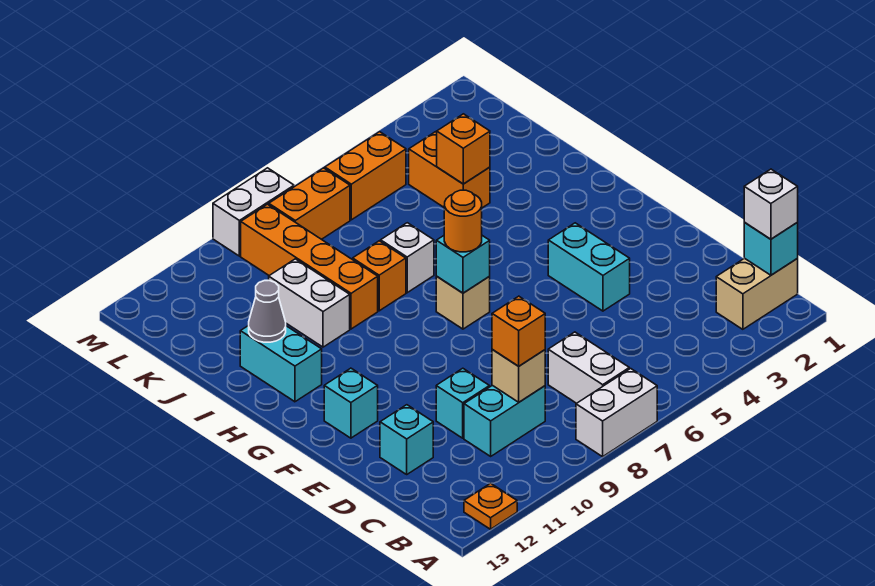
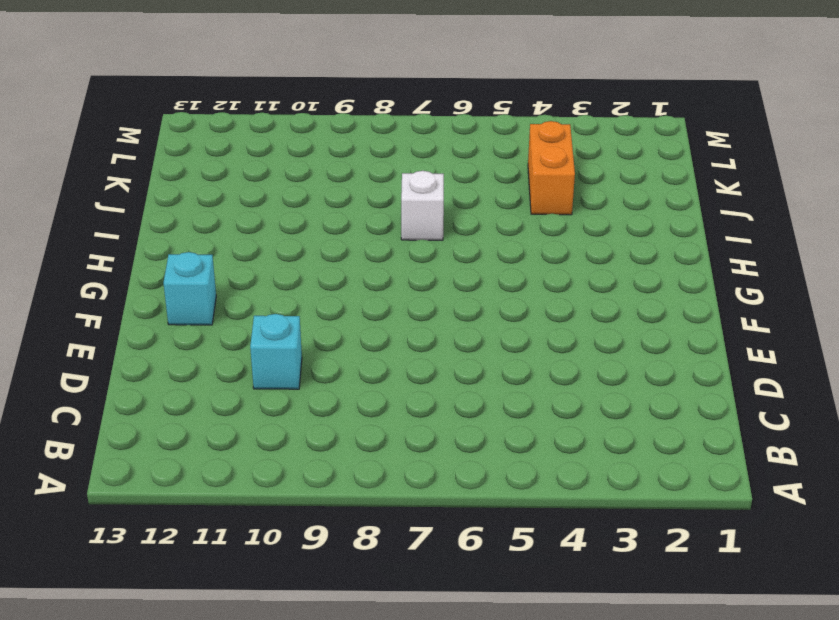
none -> white 1x2 brick [576,369,657,457]
none -> orange 1x1 plate [464,483,517,529]
none -> tan 1x2 brick [716,258,798,329]

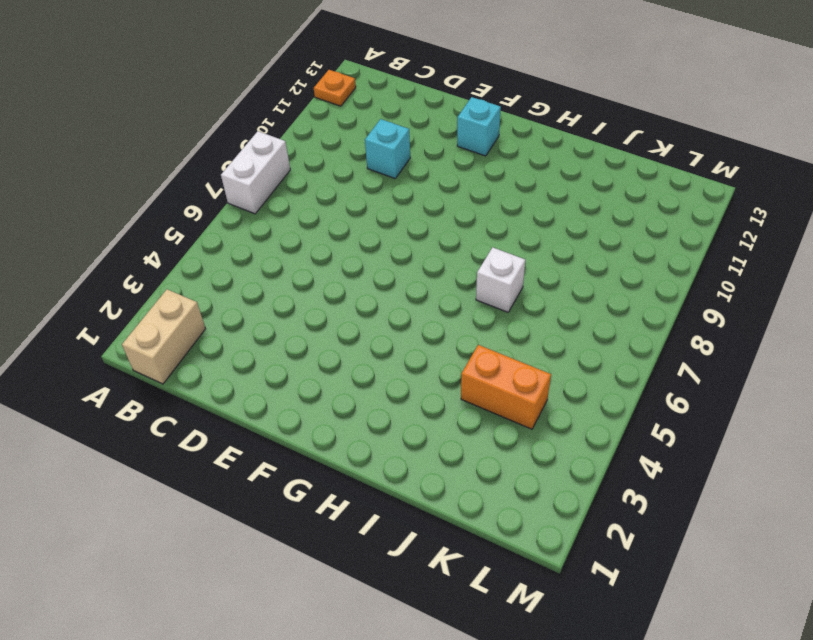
none -> white 1x2 brick [548,332,629,403]
none -> cyan 1x2 brick [464,385,545,456]
none -> cyan 1x1 brick [380,405,433,474]

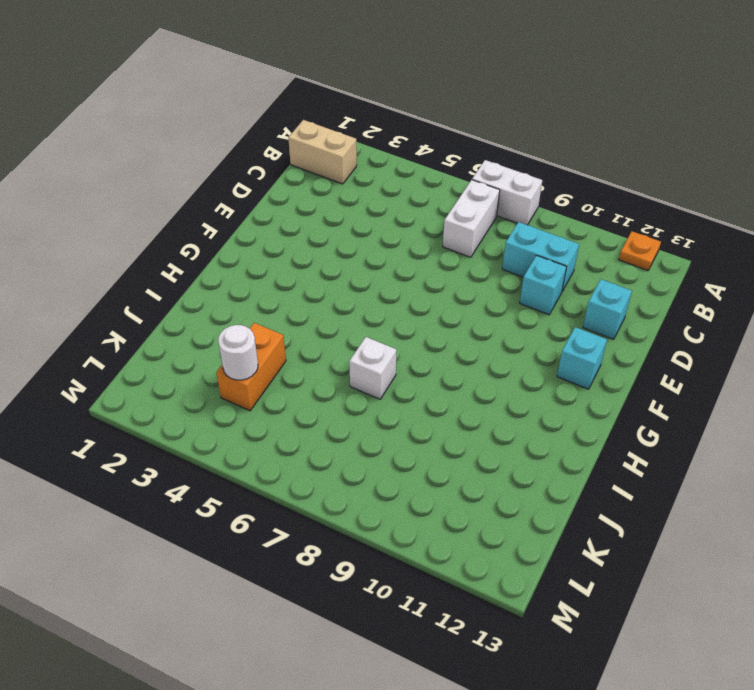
white 1x1 round brick [218,325,258,380] -> none
none -> cyan 1x2 brick [548,223,630,311]
none -> tan 1x1 brick [436,277,490,329]
none -> cyan 1x2 brick [240,325,322,402]

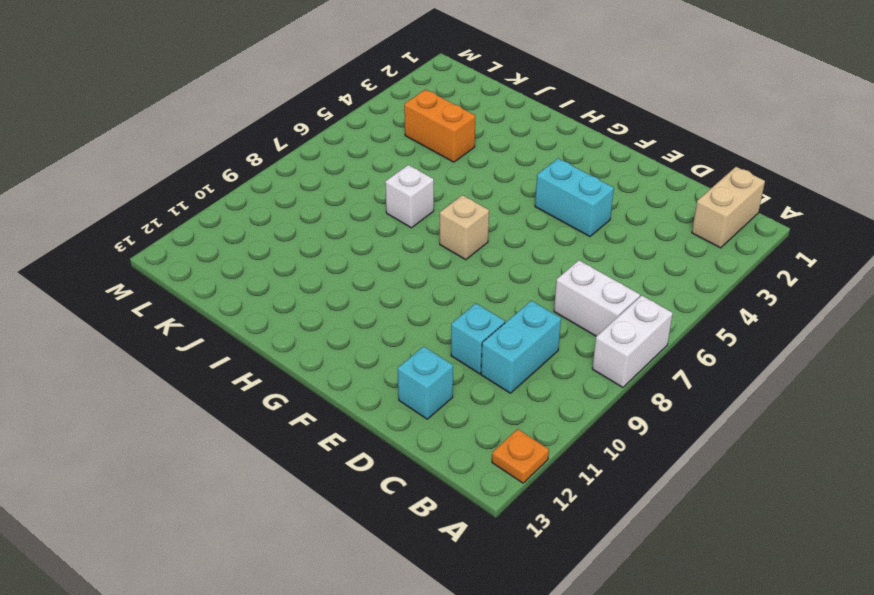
none -> cyan 1x1 brick [324,368,378,438]
none -> cyan 1x2 brick [240,325,322,402]
none -> orange 1x1 brick [353,241,406,311]

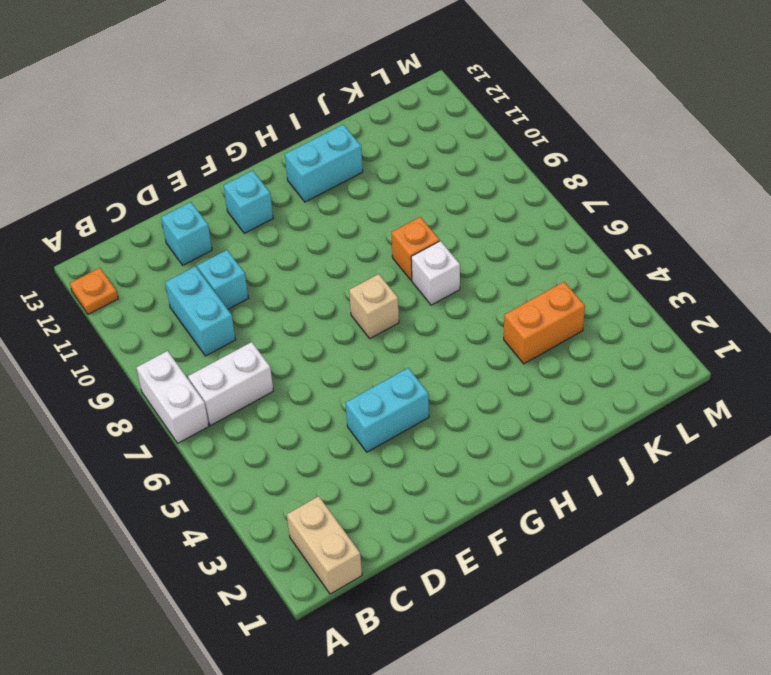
none -> orange 1x4 brick [241,204,378,329]
none -> white 1x2 brick [269,259,350,347]
none -> orange 1x2 brick [325,132,406,220]

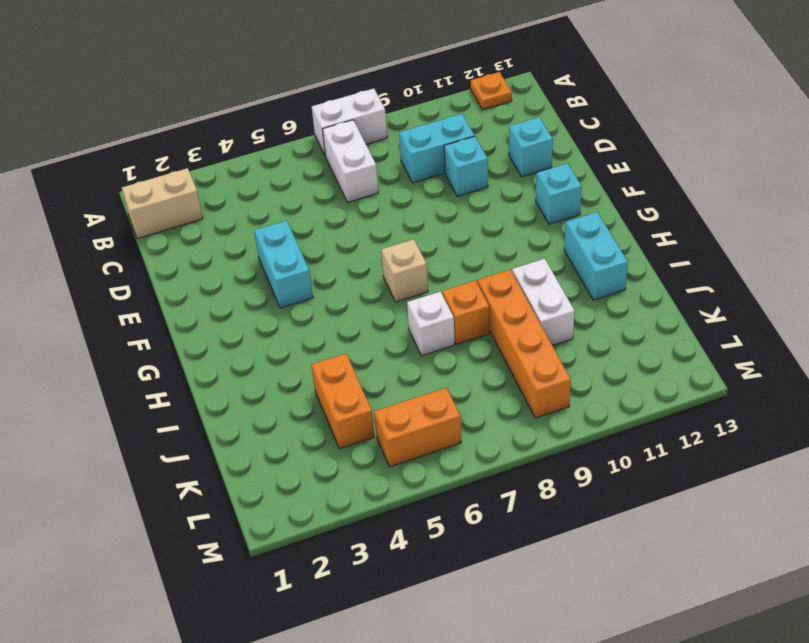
none -> orange 1x2 brick [269,168,350,239]
none -> white 1x2 brick [213,168,294,256]
none -> cyan 1x1 brick [744,223,798,275]

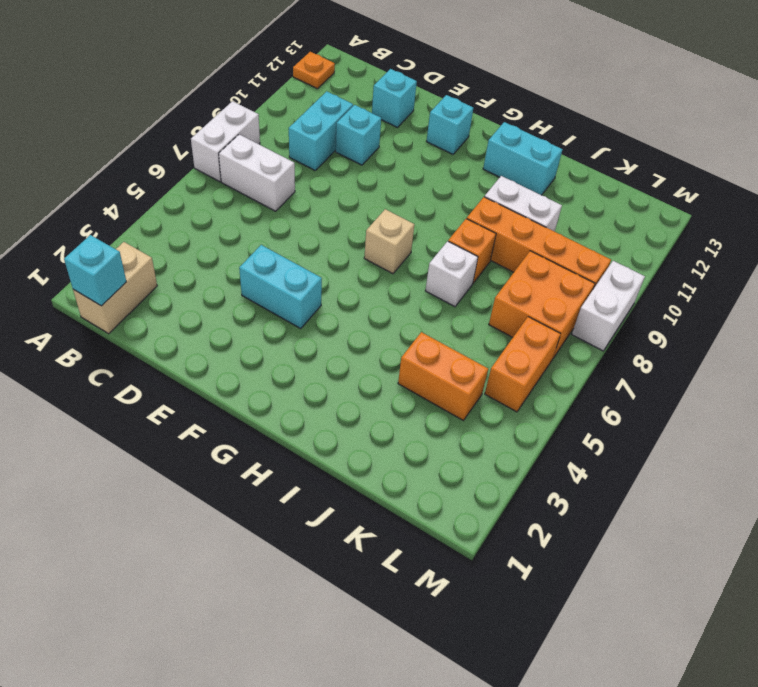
orange 2x2 brick [489,251,595,358] -> orange 1x2 brick [269,168,350,239]
none -> tan 1x1 brick [492,350,545,402]
none -> cyan 1x1 brick [436,236,490,293]
none -> grey 1x1 cone [249,281,286,342]

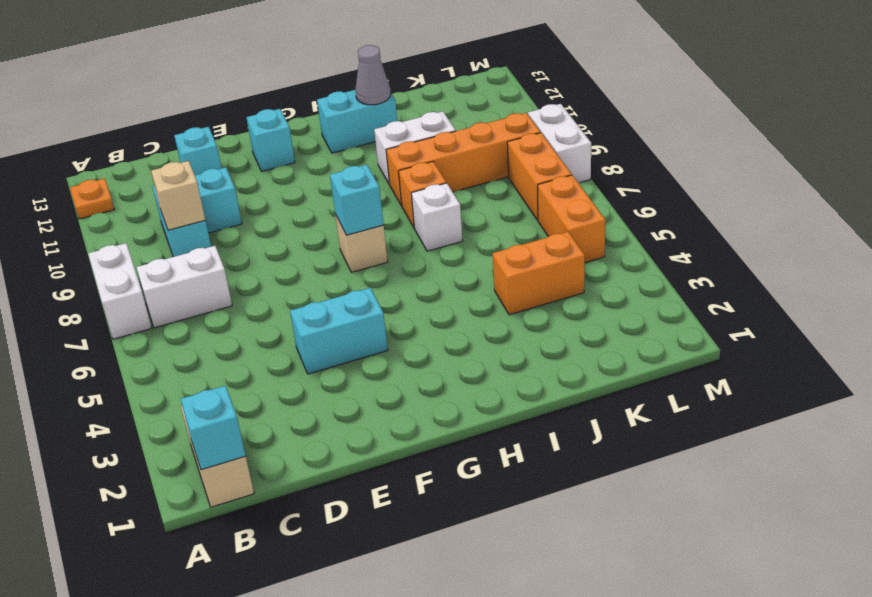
none -> orange 1x1 brick [437,114,490,184]
none -> white 1x1 brick [744,169,798,239]
none -> orange 1x1 brick [492,296,545,366]

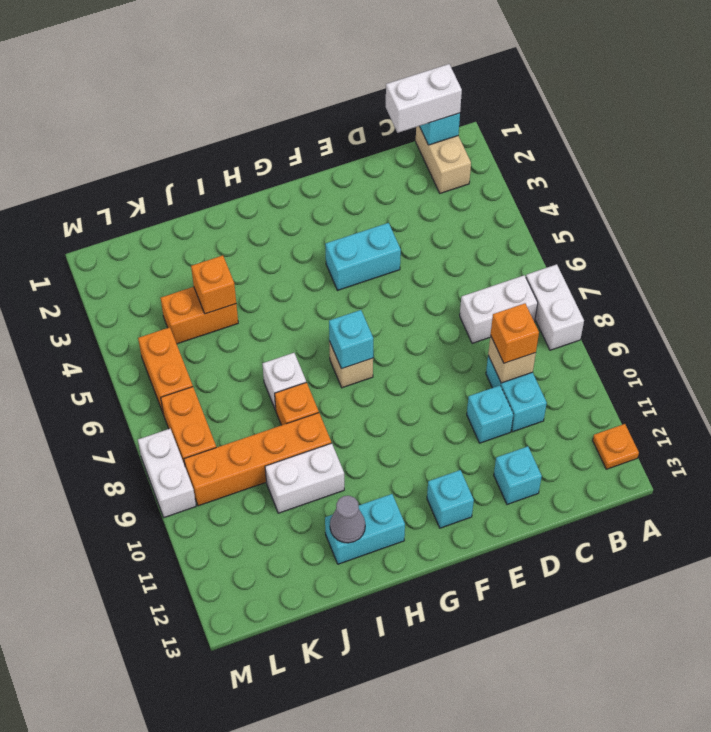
white 1x2 brick [386,64,462,133] -> white 1x1 brick [744,169,798,239]
none -> orange 1x1 round brick [444,190,482,252]

